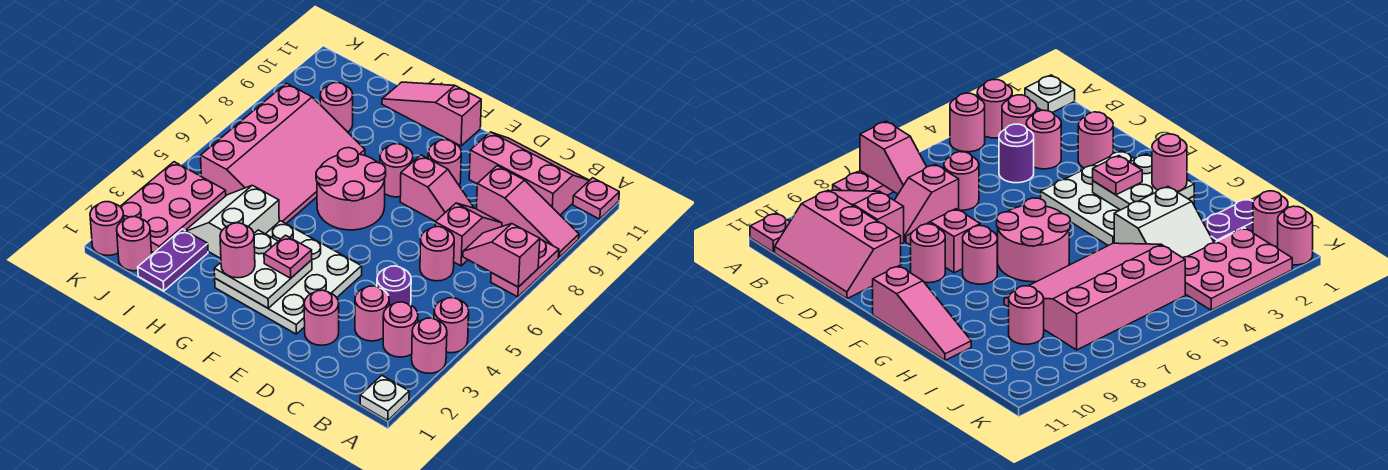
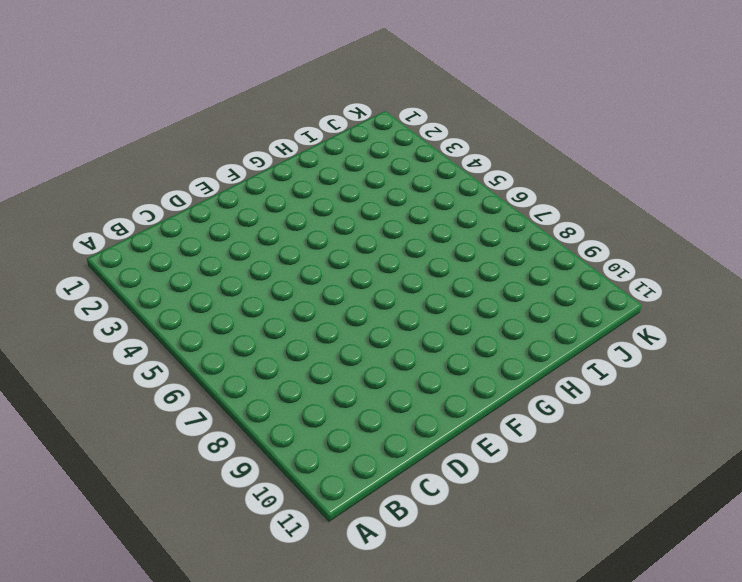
none -> white 1x1 plate [360,375,409,420]
none -> pink 1x1 round brick [412,318,447,373]
none -> pink 1x1 round brick [434,298,469,353]
none -> pink 1x2 plate [491,239,559,297]

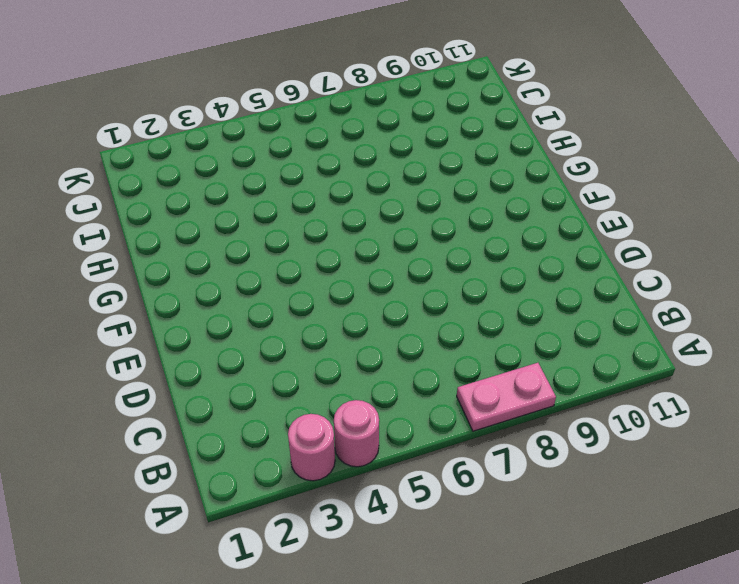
none -> white 1x1 plate [360,375,409,420]
none -> pink 1x3 slope [477,166,579,257]
none -> pink 1x1 plate [573,178,619,219]
none -> pink 1x1 round brick [383,302,418,357]

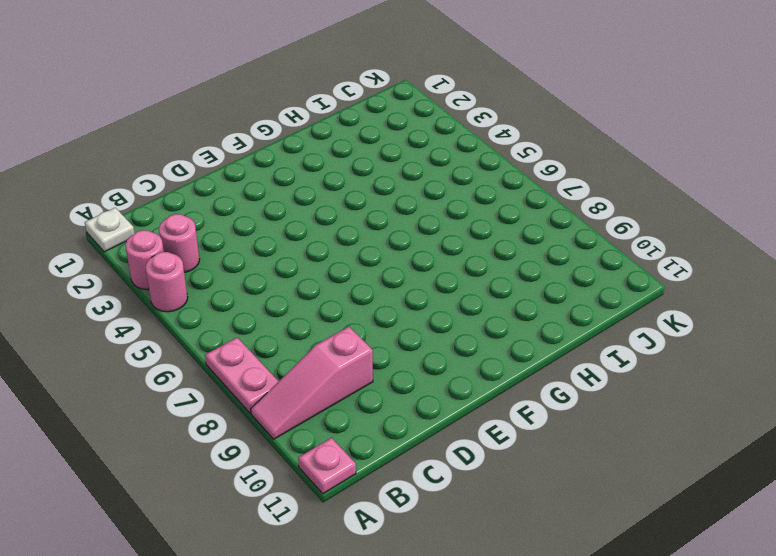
none -> pink 2x3 slope [469,132,589,215]
none -> pink 1x1 round brick [355,286,389,341]
none -> purple 1x1 round brick [377,266,411,306]
none -> pink 1x1 round brick [420,227,454,281]

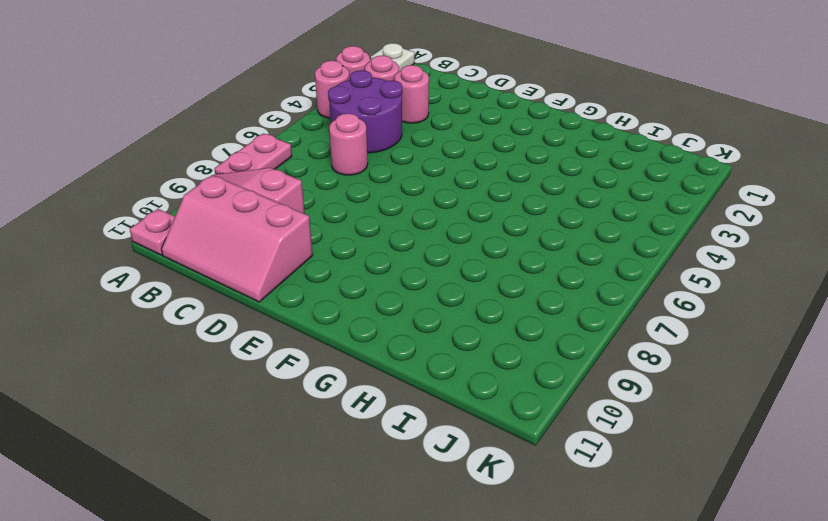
purple 2x2 round brick [328,70,402,153] -> purple 1x1 round brick [377,266,411,306]
none -> pink 1x2 slope [435,203,502,266]
none -> pink 1x1 round brick [304,290,339,345]
none -> pink 1x2 slope [400,155,474,221]
none -> white 3x3 plate [215,221,362,334]

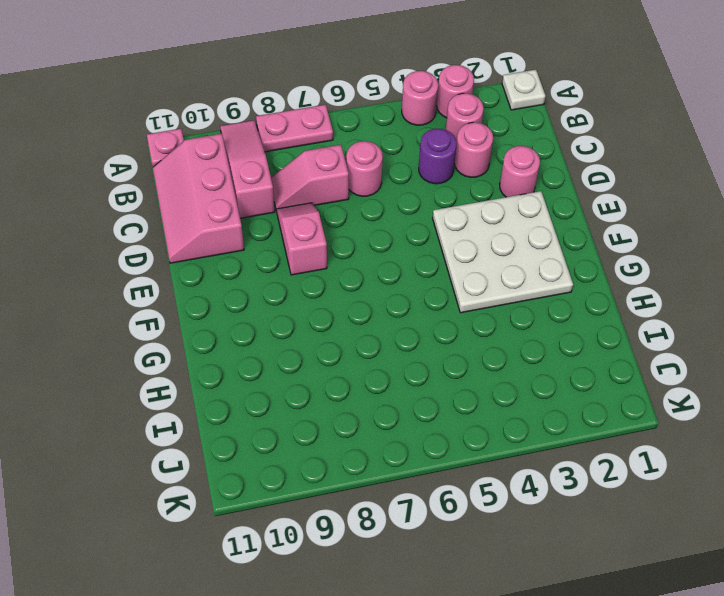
none -> pink 1x1 round brick [428,140,461,186]
none -> pink 2x2 round brick [316,148,386,230]
none -> pink 1x1 round brick [380,144,413,197]
none -> pink 1x3 slope [382,82,481,146]

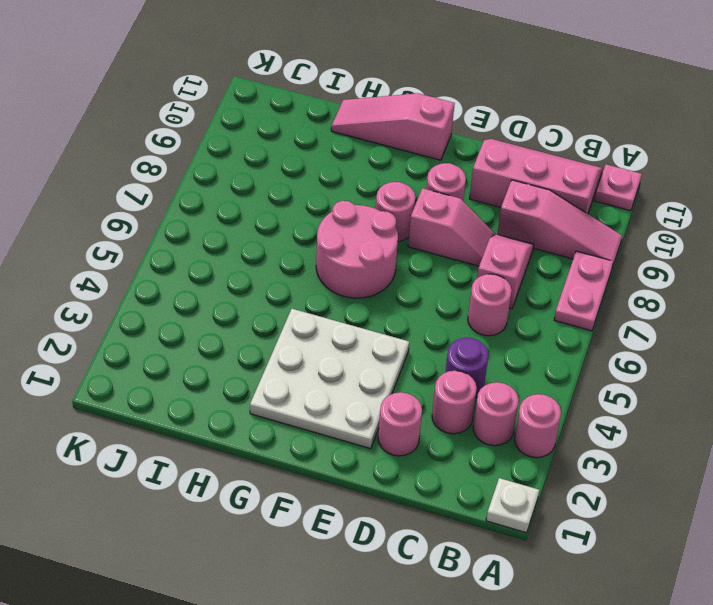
none -> pink 1x1 round brick [434,298,469,353]
none -> white 2x2 slope [185,185,279,258]
none -> pink 3x4 slope [201,83,365,223]
none -> purple 1x2 plate [138,229,208,291]

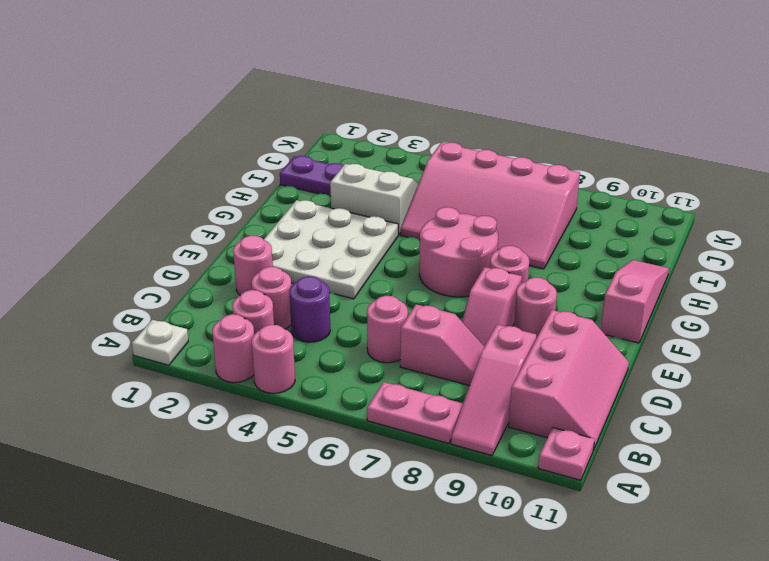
none -> pink 1x1 round brick [320,82,353,132]
none -> pink 1x1 round brick [117,217,152,271]
none -> pink 2x3 plate [120,162,226,253]
none -> pink 1x1 round brick [90,202,124,256]

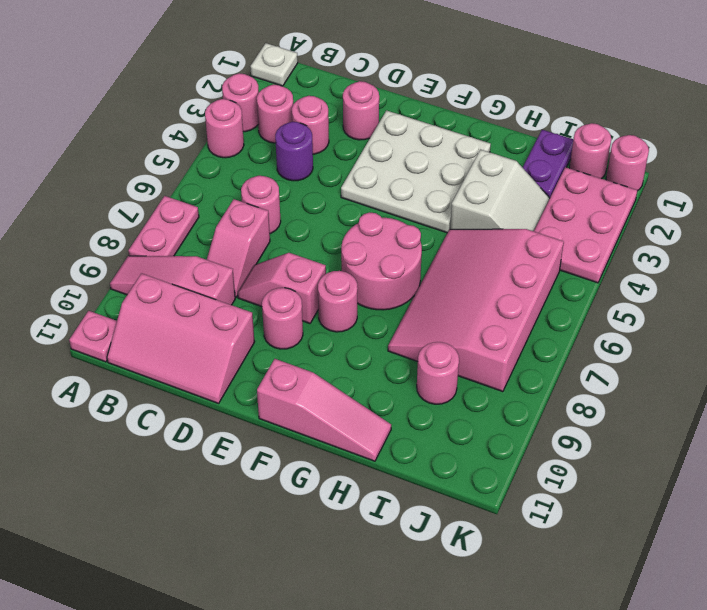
none -> pink 1x2 slope [463,224,540,287]
none -> white 2x2 plate [214,230,312,308]
none -> pink 1x1 plate [264,235,312,278]
none -> pink 1x1 round brick [220,223,255,278]

